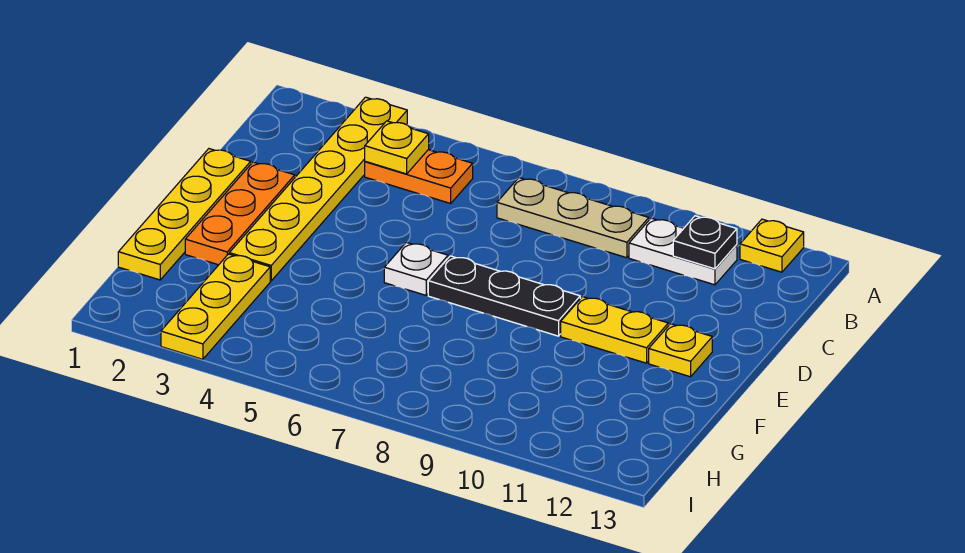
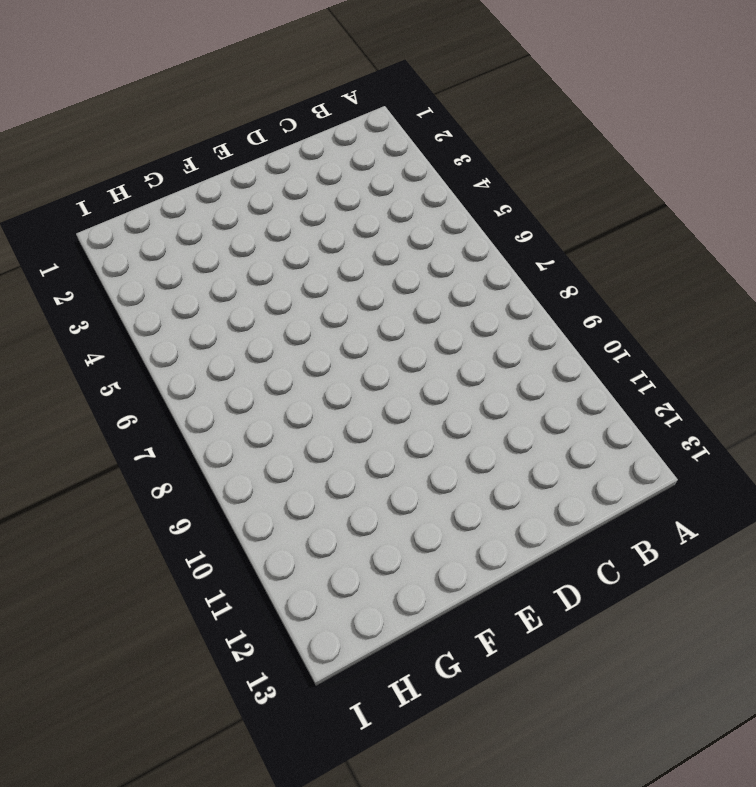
none -> yellow 1x6 plate [229,97,407,281]
none -> yellow 1x1 plate [740,219,804,272]
none -> orange 1x2 plate [365,150,473,203]

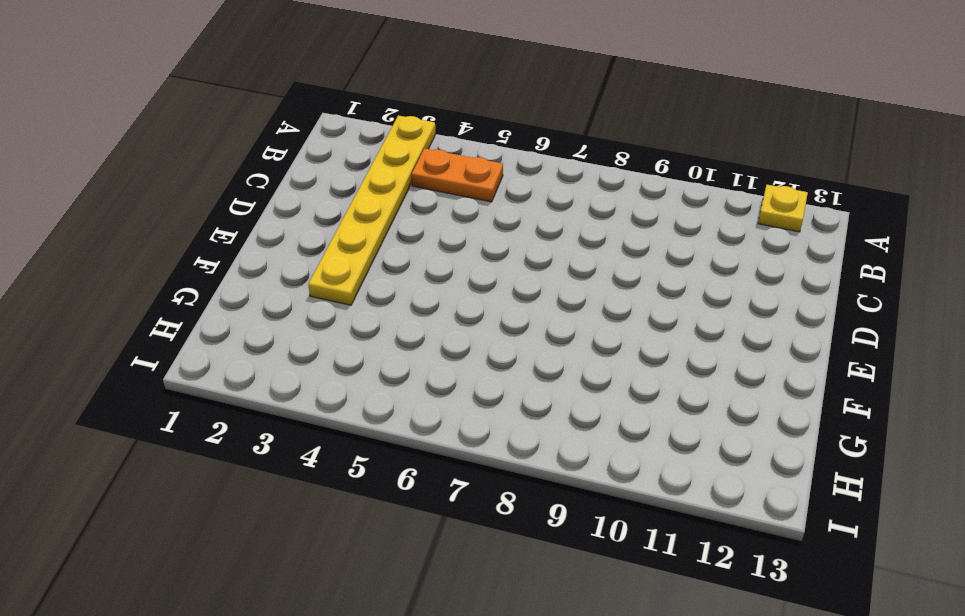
none -> tan 1x3 plate [497,178,649,258]
none -> white 1x2 plate [629,218,737,285]
none -> yellow 1x4 plate [118,149,251,280]

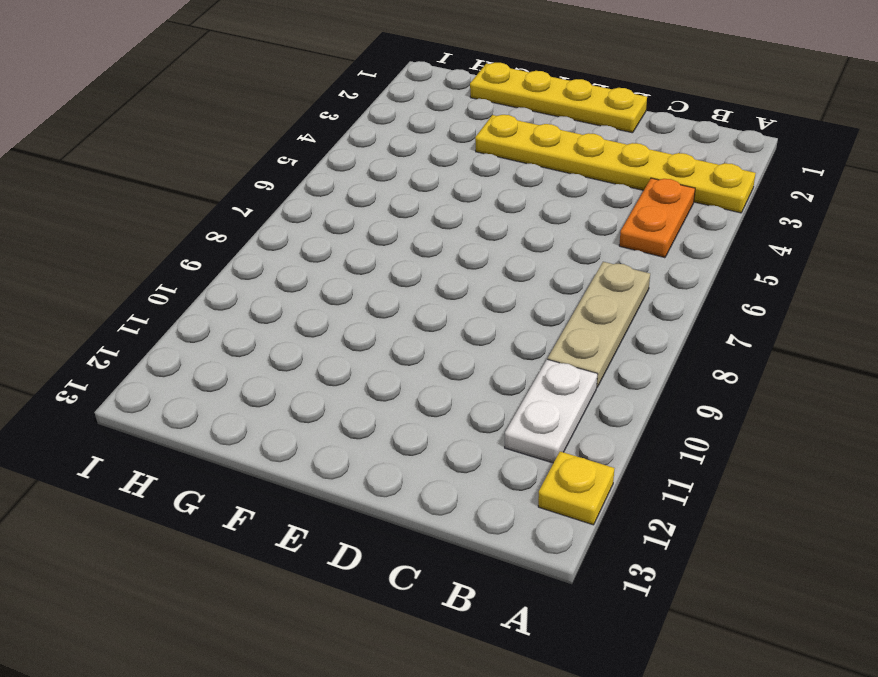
none -> orange 1x3 plate [185,162,295,265]
none -> white 1x1 plate [384,242,448,295]
none -> black 1x3 plate [428,256,580,336]

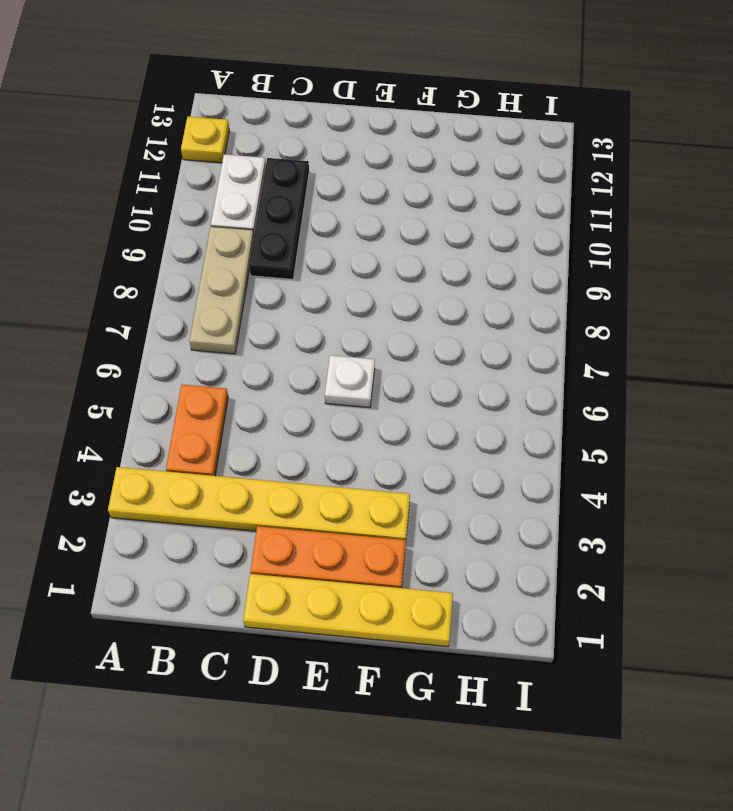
black 1x3 plate [249,158,309,279] -> black 1x3 plate moved to [428,256,580,336]
none -> yellow 1x2 plate [561,297,668,363]
none -> yellow 1x1 plate [649,324,712,377]
none -> yellow 1x3 plate [161,254,270,359]

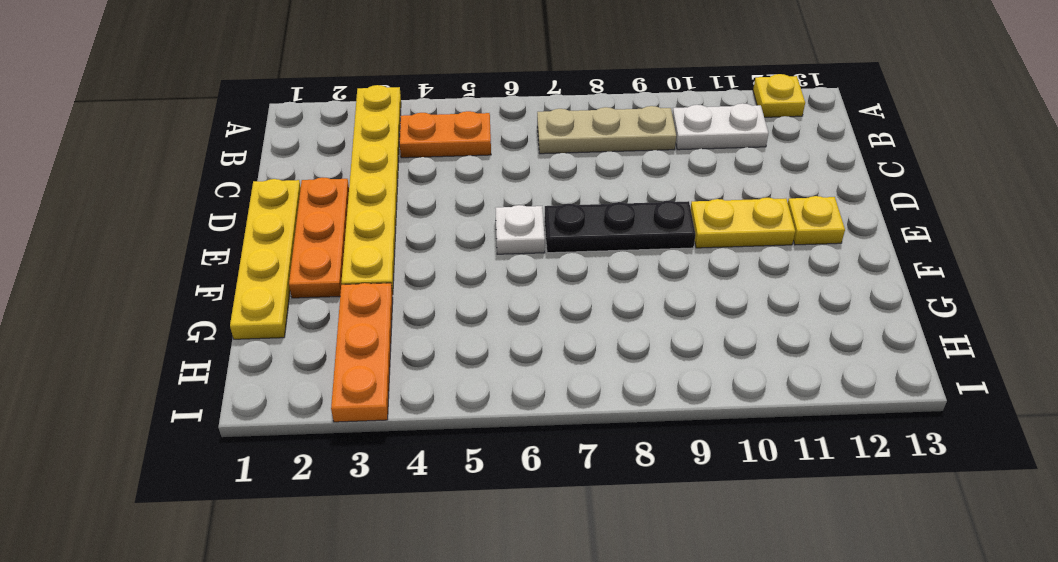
orange 1x3 plate [331,283,393,422] -> yellow 1x3 plate [161,254,270,359]
none -> yellow 1x1 plate [365,121,429,174]
none -> black 1x1 plate [673,216,737,269]

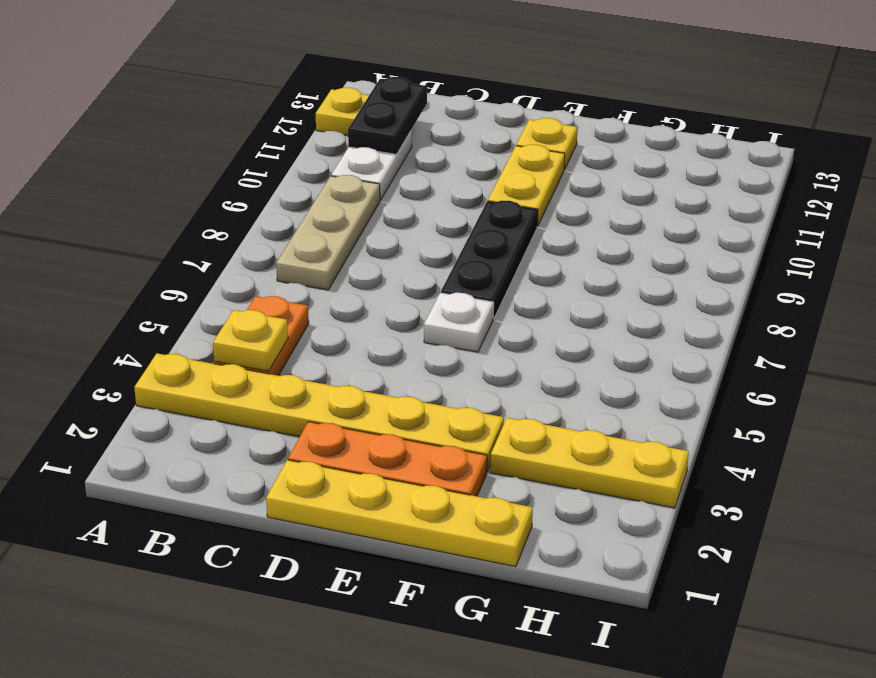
black 1x2 plate [348,77,427,154] -> black 1x1 plate [673,216,737,269]

